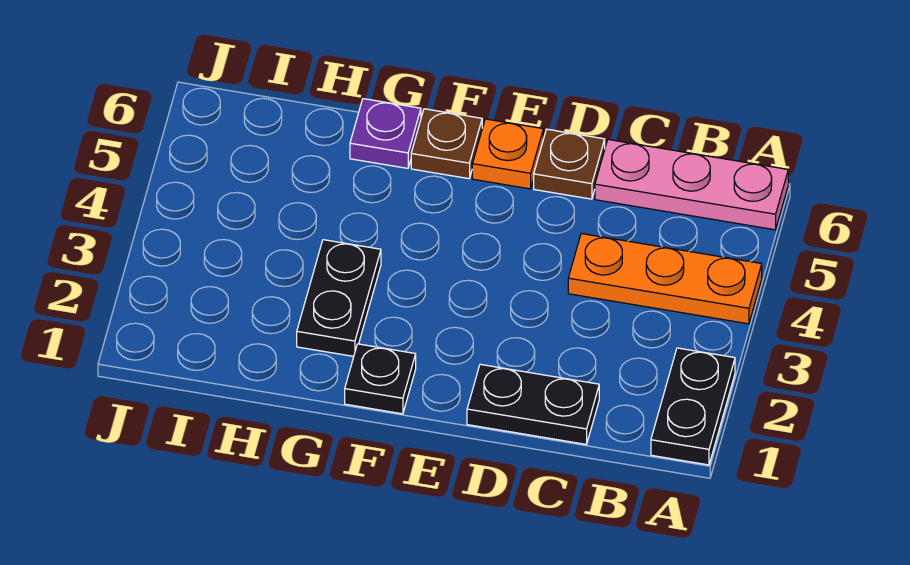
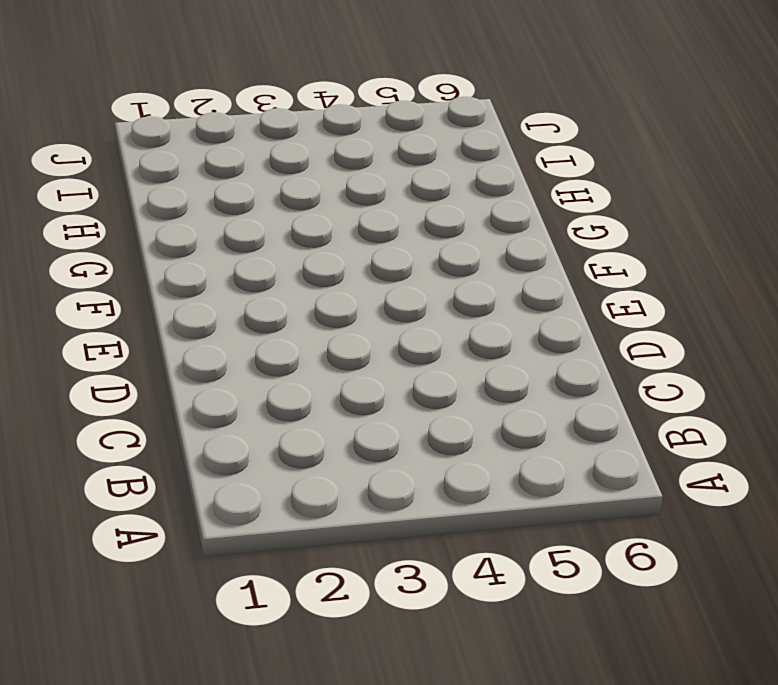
none -> black 1x2 plate [651,348,735,465]
none -> orange 1x3 plate [568,234,762,324]

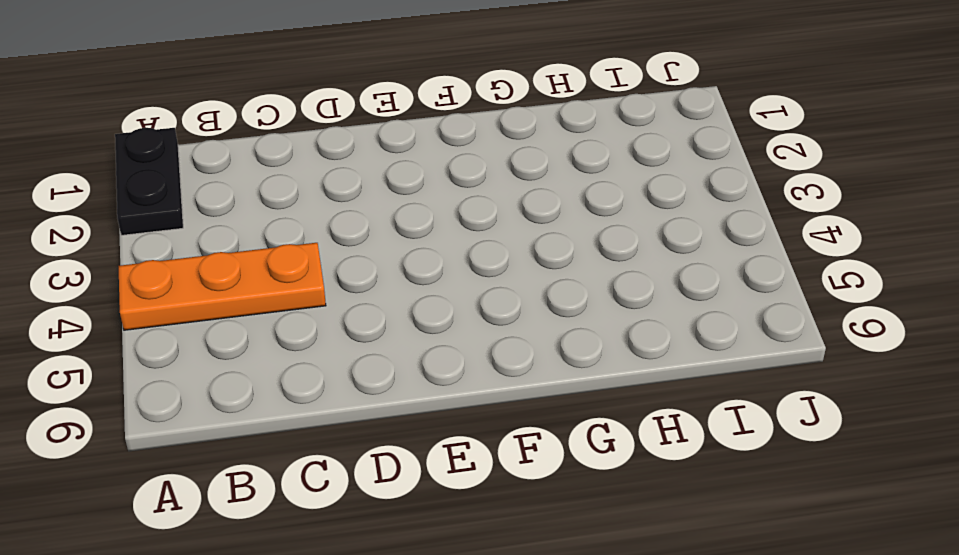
none -> pink 1x3 plate [595,140,788,230]
none -> black 1x2 plate [467,364,599,444]

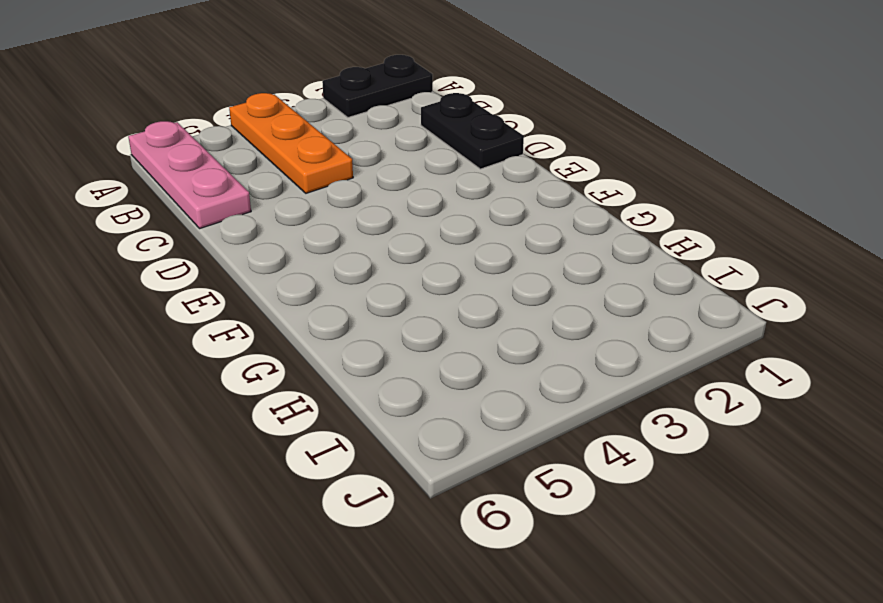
none -> brown 1x1 plate [534,129,605,199]
none -> orange 1x1 plate [472,119,543,189]

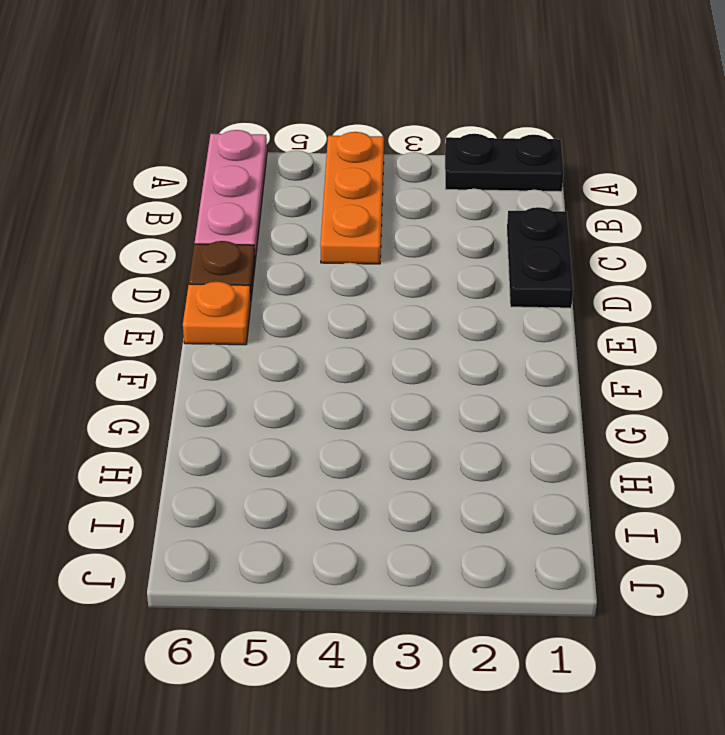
none -> black 1x1 plate [345,344,416,414]
none -> brown 1x1 plate [411,109,482,179]

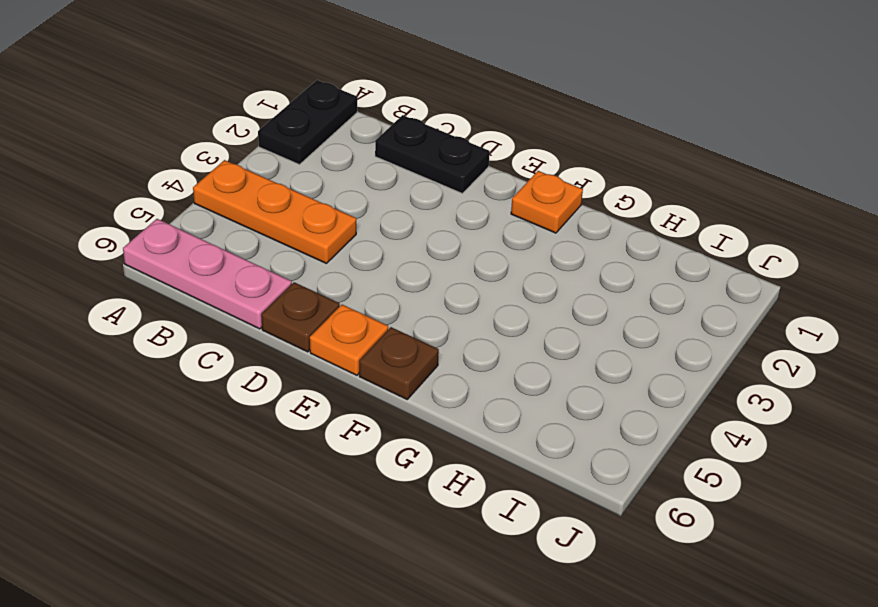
orange 1x1 plate [511,171,583,233] -> black 1x1 plate [345,344,416,414]
none -> black 1x2 plate [297,240,381,356]
none -> purple 1x1 plate [350,99,421,168]

